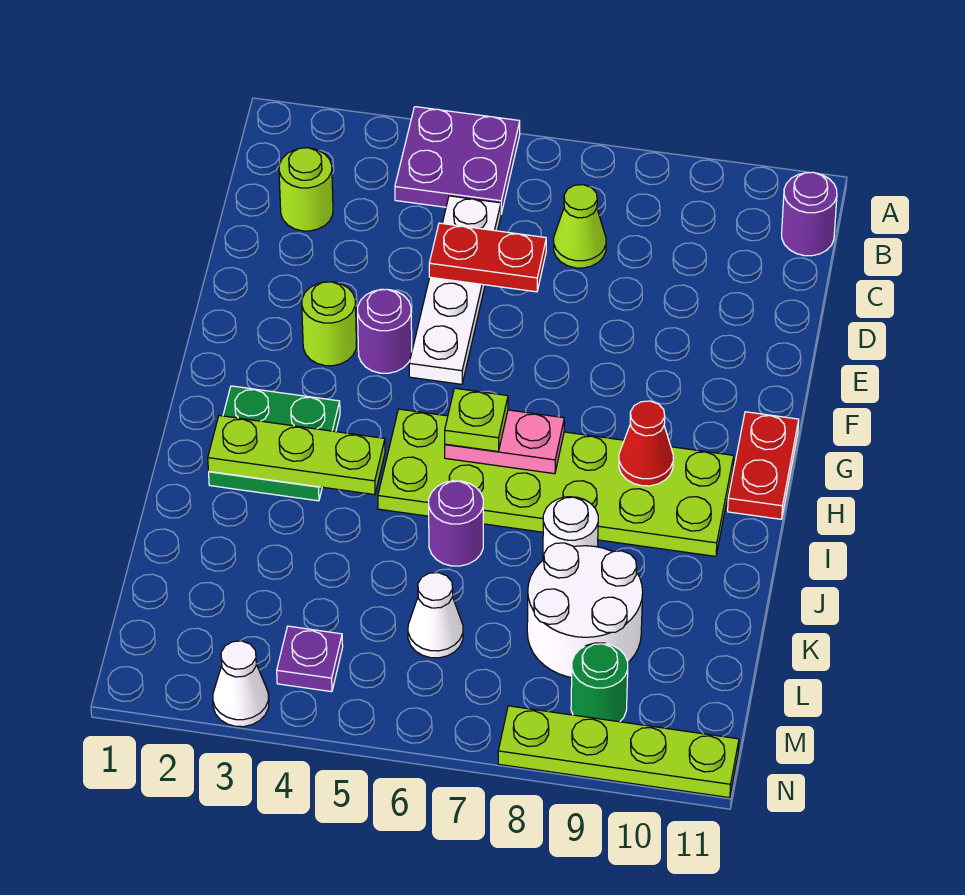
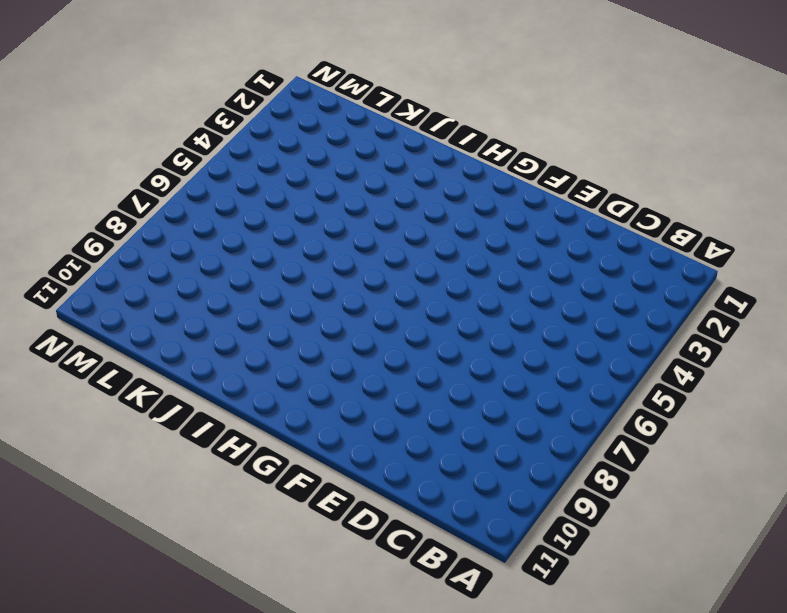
none -> purple 2x2 plate [395,107,520,214]
none -> purple 1x1 round brick [782,172,837,256]
none -> lime 1x1 round brick [279,148,333,231]

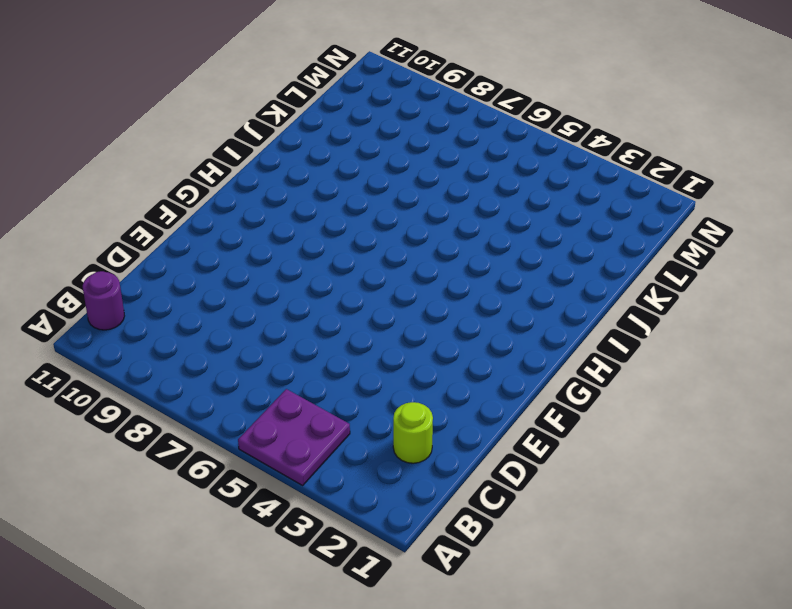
none -> white 1x4 plate [409,196,501,384]
none -> lime 1x1 cone [554,185,606,268]
none -> lime 1x1 round brick [302,282,356,366]

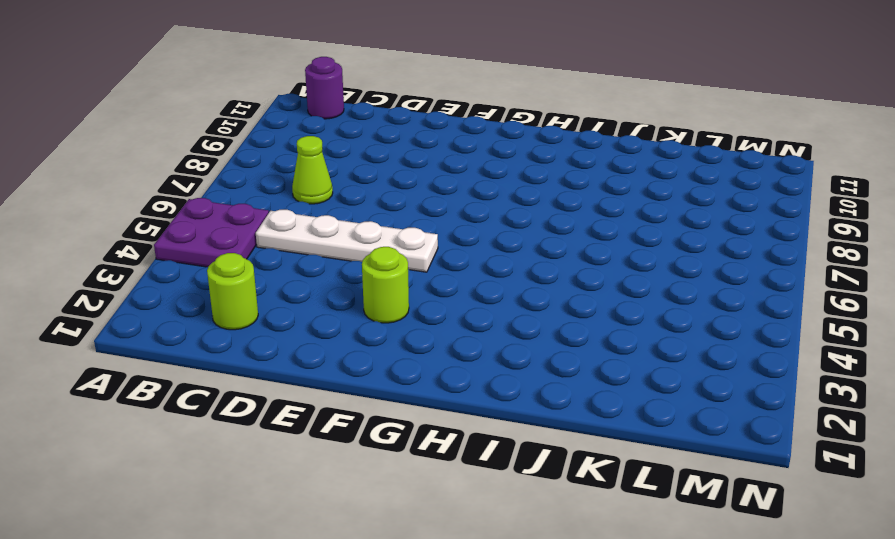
none -> purple 1x1 round brick [358,289,412,373]
none -> red 1x2 plate [728,412,799,519]
none -> green 2x2 plate [209,386,340,501]

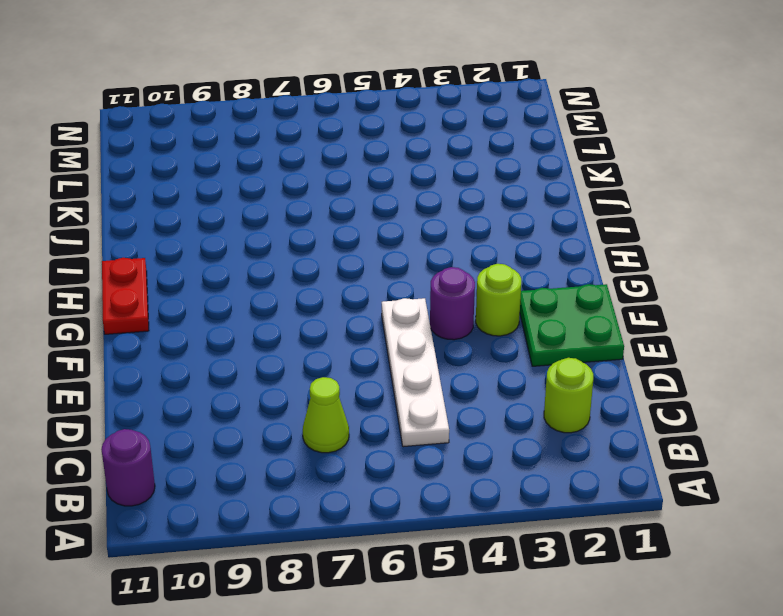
green 2x2 plate [520,284,624,366] -> green 2x2 plate moved to [209,386,340,501]
none -> purple 2x2 plate [395,107,520,214]
none -> lime 2x6 plate [378,409,734,556]
none -> purple 1x1 round brick [429,481,483,566]

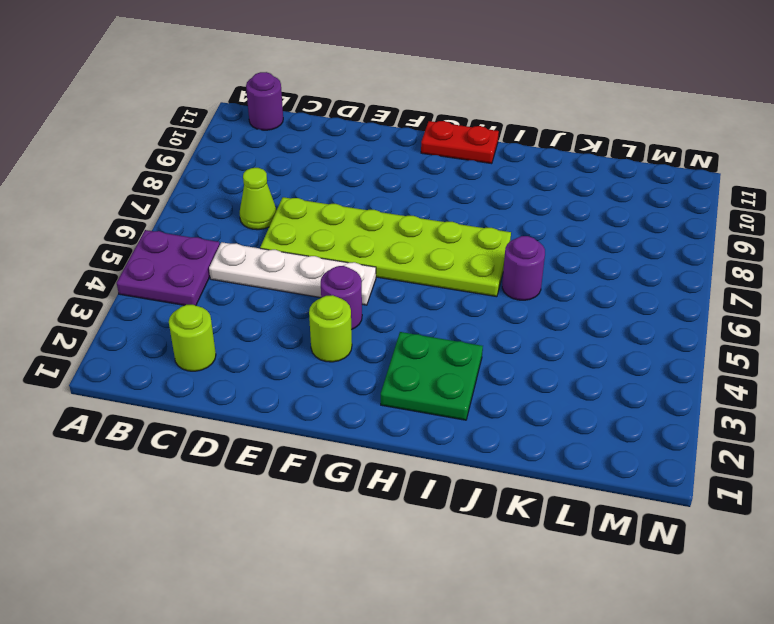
lime 2x6 plate [260,197,511,297] -> lime 2x6 plate turned to [378,409,734,556]
none -> white 1x1 round brick [543,497,598,560]
none -> white 2x2 round brick [527,543,643,678]
none -> white 1x1 cone [408,573,463,658]

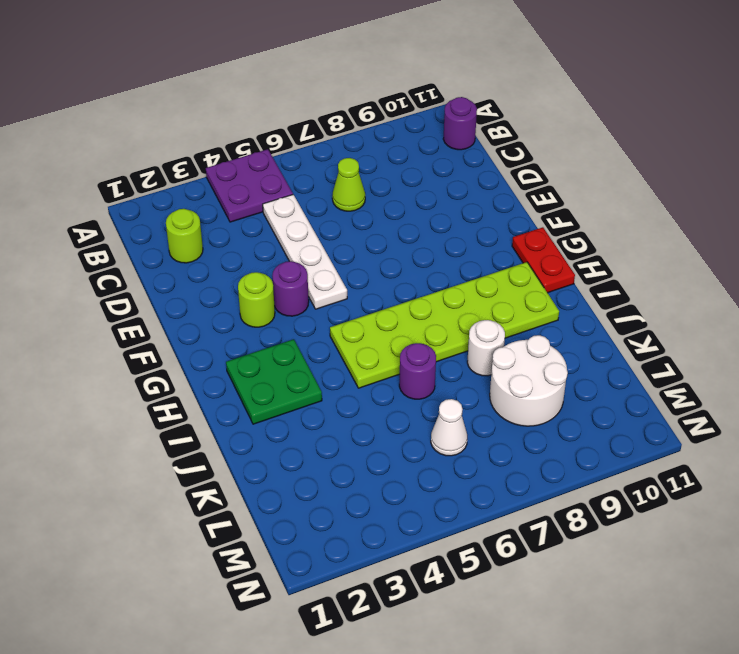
none -> purple 1x1 plate [277,626,343,692]
none -> green 1x1 round brick [571,643,628,722]
none -> white 1x1 cone [213,641,269,727]

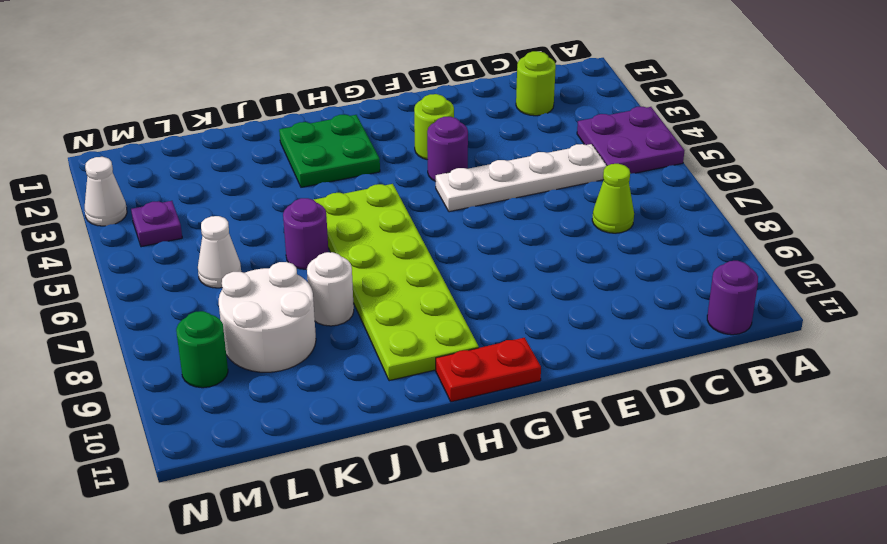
none -> lime 1x4 plate [498,706,739,798]
none -> red 1x2 plate [429,223,546,292]
none -> pink 1x2 plate [445,410,564,474]

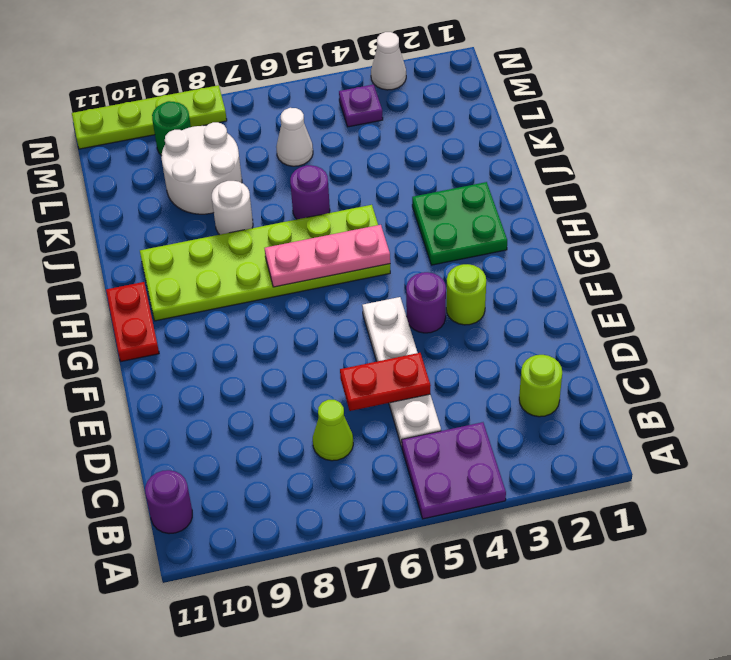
pink 1x3 plate [265,225,390,287] -> pink 1x2 plate [445,410,564,474]
none -> red 1x1 cone [619,401,673,486]
none -> lime 1x3 plate [208,416,385,495]
none -> lime 1x1 plate [445,388,508,451]

